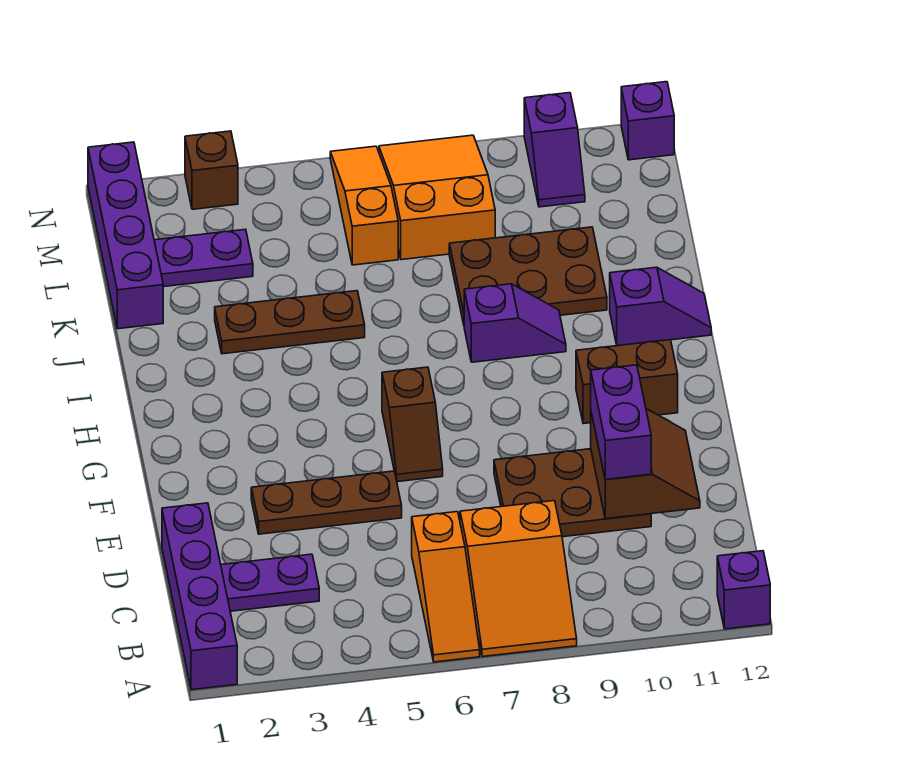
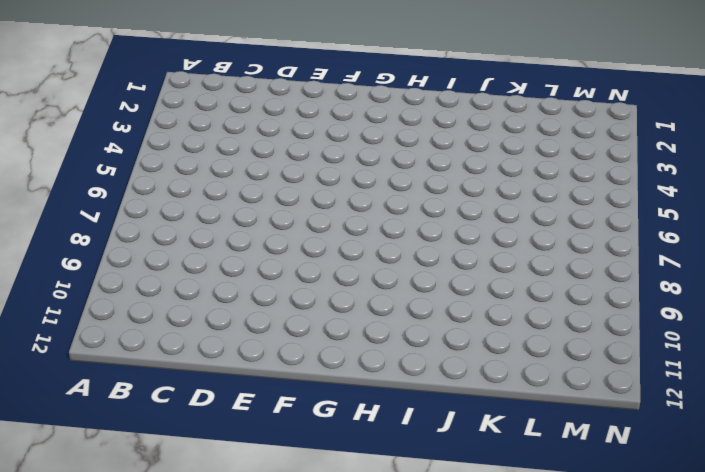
none -> purple 1x4 brick [162,503,237,690]
none -> orange 1x3 slope [412,512,480,662]
none -> orange 2x3 slope [460,501,577,657]

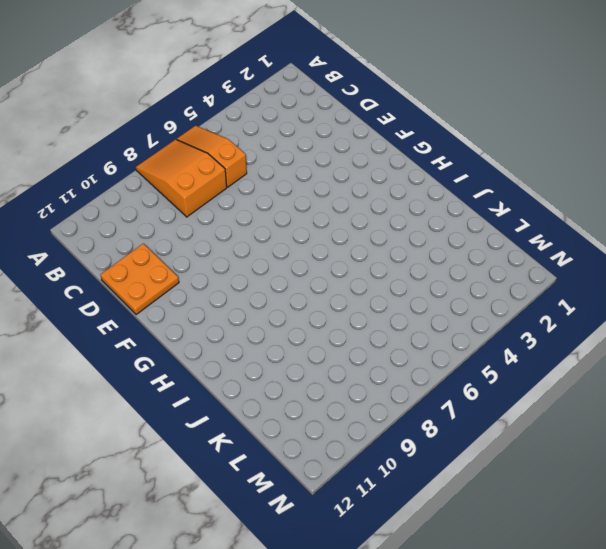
orange 2x2 plate [100,244,179,315] -> none
none -> purple 1x4 brick [162,503,237,690]
none -> purple 1x1 brick [717,551,770,629]
none -> purple 1x2 plate [221,554,319,611]

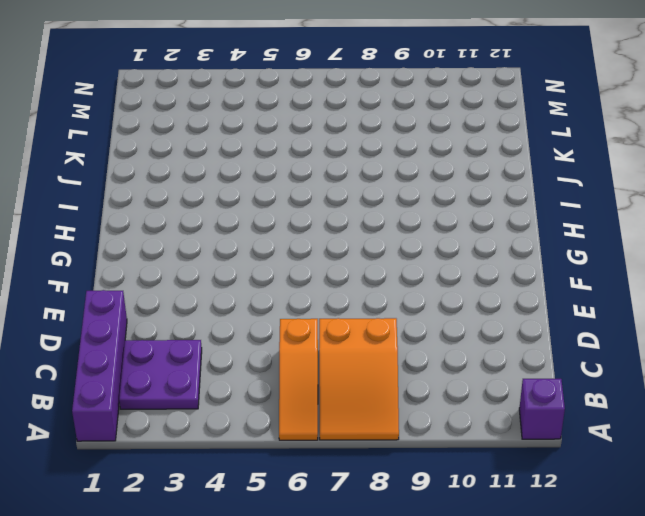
purple 2x2 plate [119,340,202,409] -> purple 1x2 plate [221,554,319,611]
none -> brown 2x3 plate [494,449,651,537]
none -> brown 1x3 plate [251,471,402,534]
none -> brown 1x2 slope [382,367,443,482]

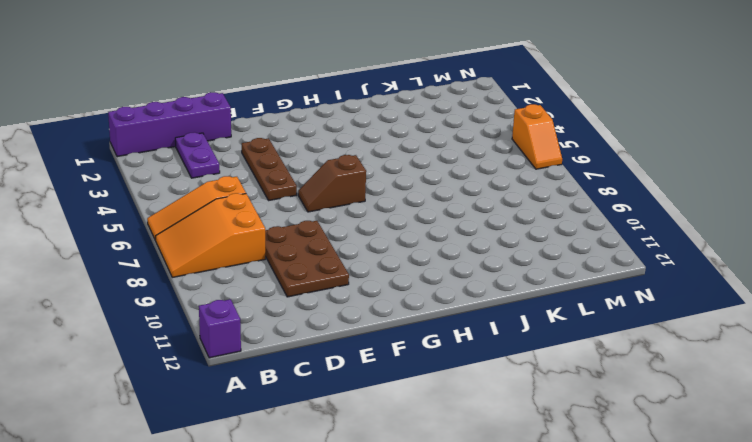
orange 1x2 slope [512,104,562,169] -> orange 1x3 slope [330,146,398,265]
none -> brown 1x2 brick [576,340,678,424]
none -> purple 1x2 slope [464,284,566,362]
none -> purple 1x2 slope [610,267,711,346]

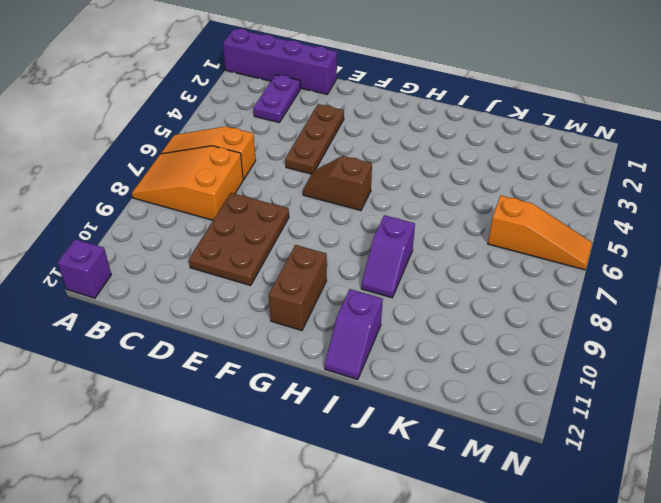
none -> brown 1x3 plate [215,291,365,354]
none -> brown 2x3 plate [449,227,607,324]
none -> purple 1x4 brick [88,142,163,329]

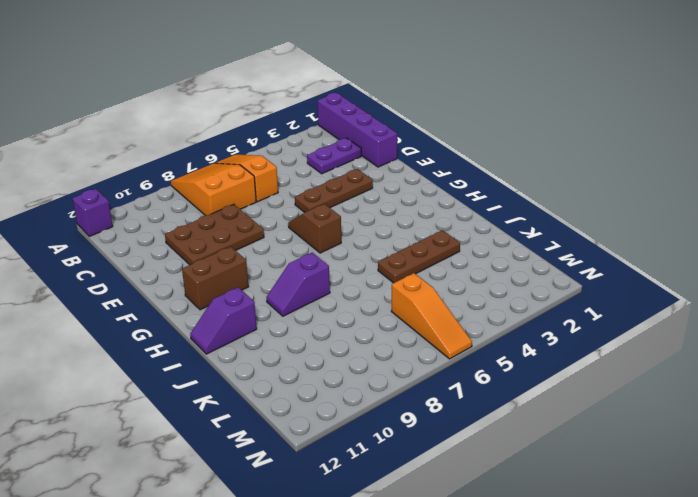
none -> brown 2x3 plate [449,227,607,324]
none -> purple 1x4 brick [88,142,163,329]
none -> purple 1x2 plate [154,229,253,287]

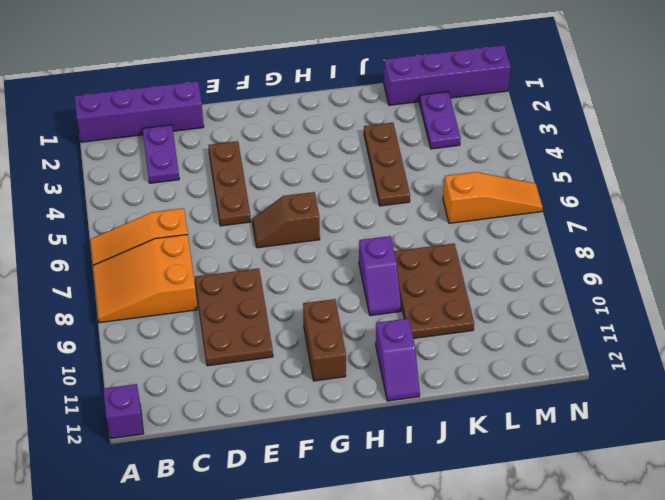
none -> orange 2x3 slope [379,135,495,260]
none -> purple 1x2 slope [524,93,585,207]
none -> brown 1x1 brick [185,131,238,209]

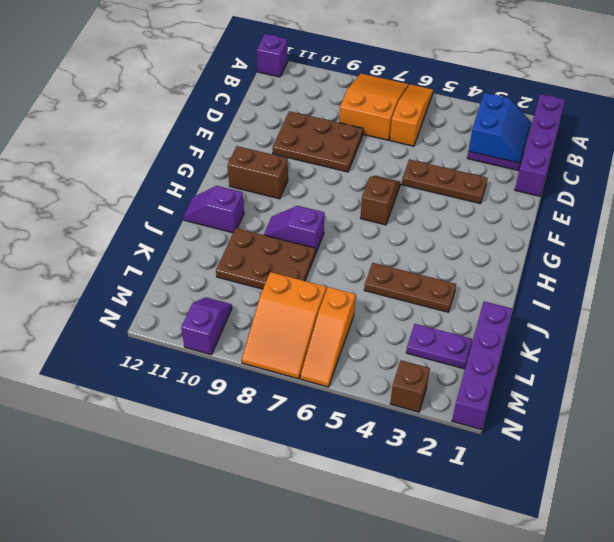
blue 2x2 slope [469,93,531,163] -> none
none -> purple 1x1 brick [621,82,674,160]
none -> brown 2x2 slope [591,409,700,519]
none -> purple 1x2 brick [591,365,651,479]

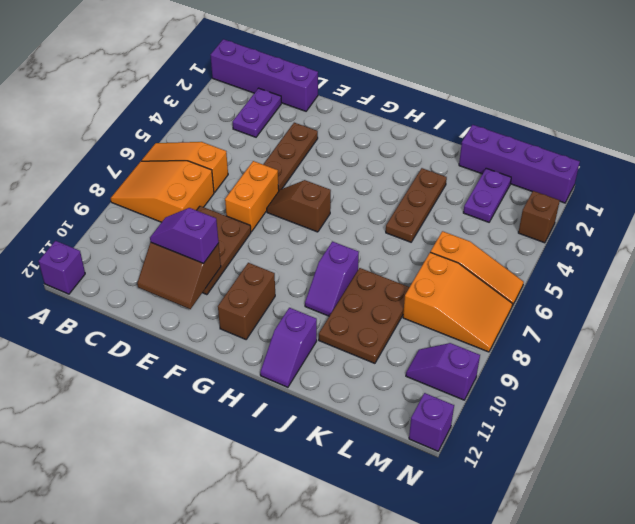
purple 1x2 slope [150,208,219,263] -> purple 1x2 brick [591,365,651,479]
orange 1x2 brick [225,161,279,232] -> none

